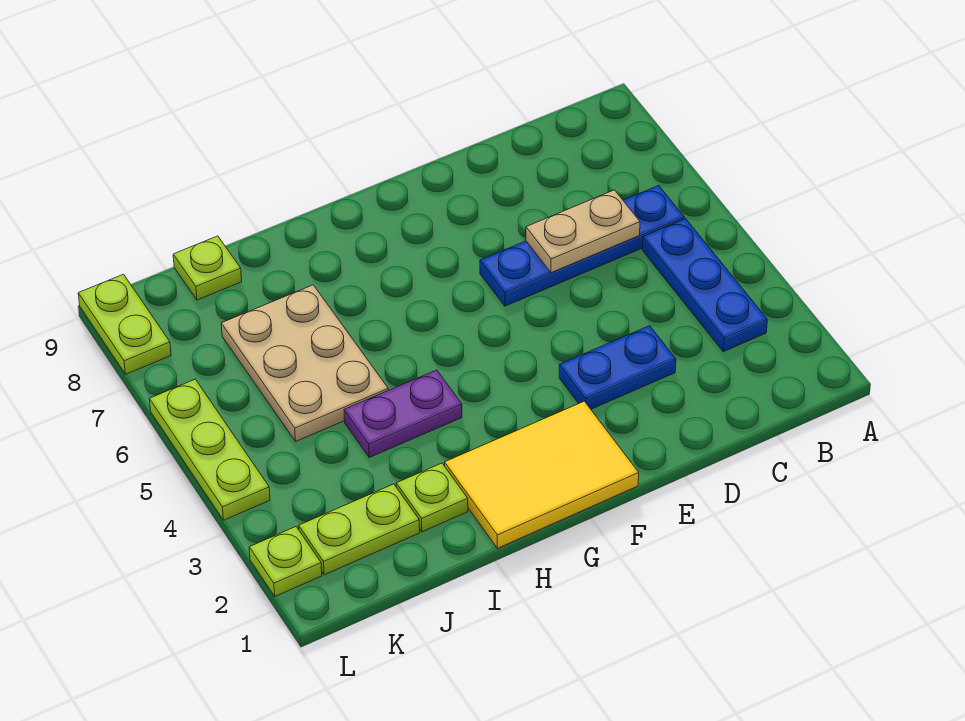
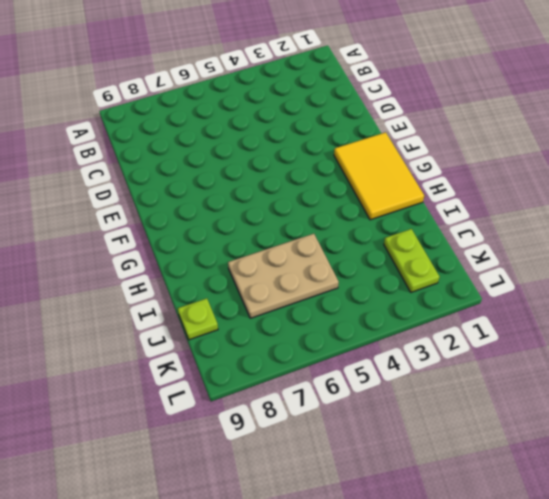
none -> blue 1x3 plate [642,219,767,352]
none -> blue 1x4 plate [480,186,684,306]
none -> blue 1x2 plate [559,326,676,409]

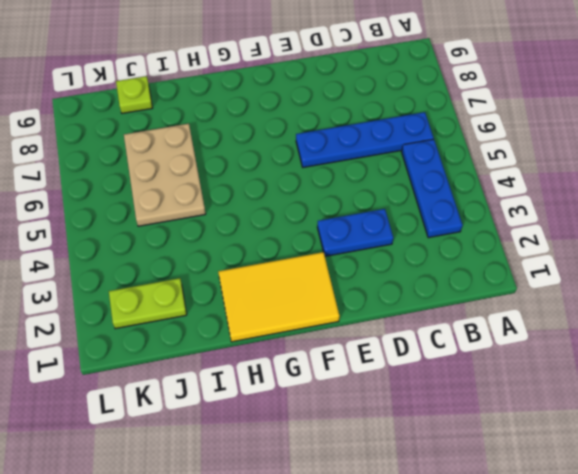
none -> purple 1x2 plate [344,370,462,457]
none -> lime 1x1 plate [396,463,468,532]
none -> lime 1x1 plate [249,527,322,596]

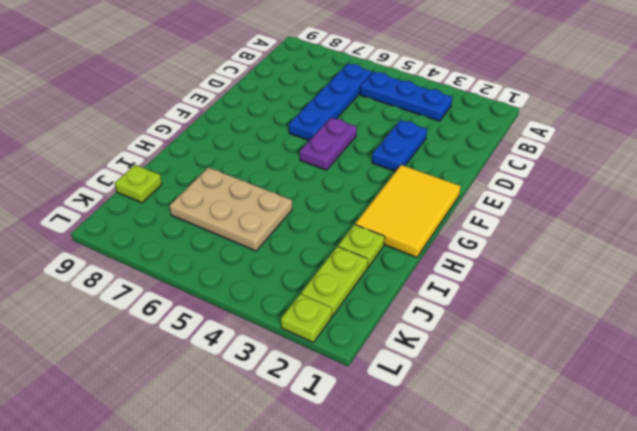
purple 1x2 plate [300,118,357,170] -> purple 1x2 plate moved to [344,370,462,457]
none -> lime 1x3 plate [149,379,270,520]
none -> lime 1x2 plate [78,274,171,374]
none -> tan 1x2 plate [526,190,640,273]

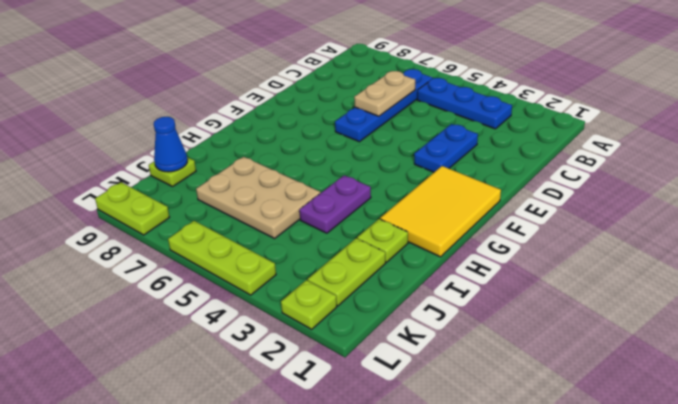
blue 1x1 cone [154,117,188,172] -> none

